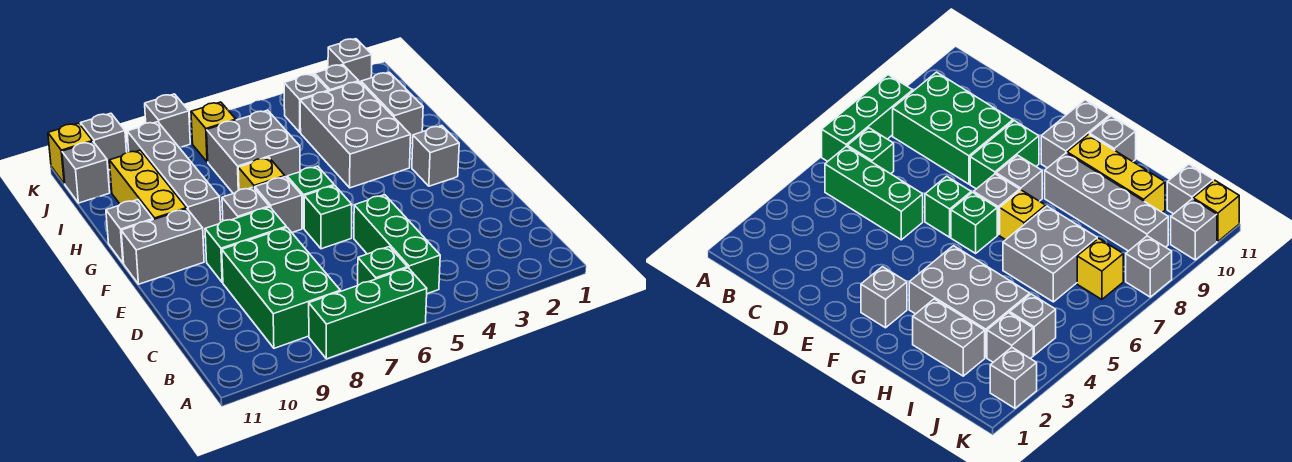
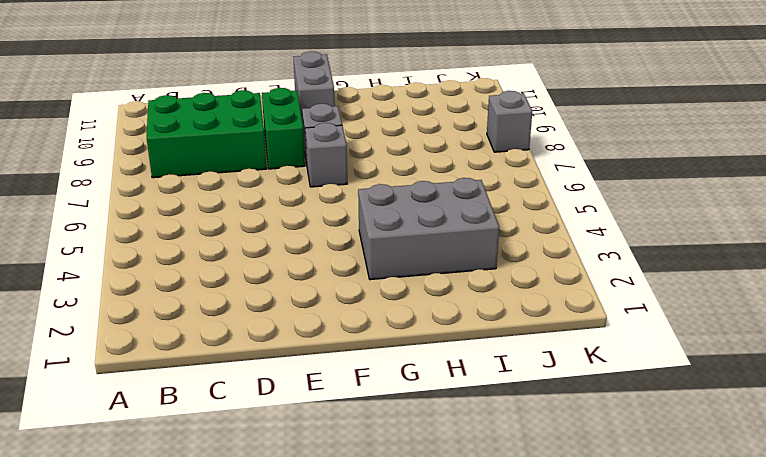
none -> green 1x3 brick [309,268,427,359]
none -> green 1x3 brick [354,195,440,294]
none -> green 1x1 brick [358,247,407,285]

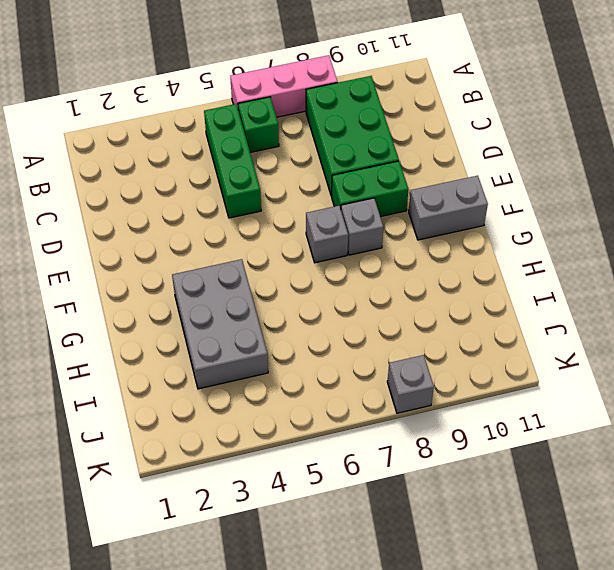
pink 1x3 brick [230,55,338,117] -> green 1x3 brick [309,268,427,359]
none -> green 1x1 brick [304,186,352,249]
none -> grey 1x1 brick [412,126,459,186]
none -> green 1x1 brick [287,166,334,228]

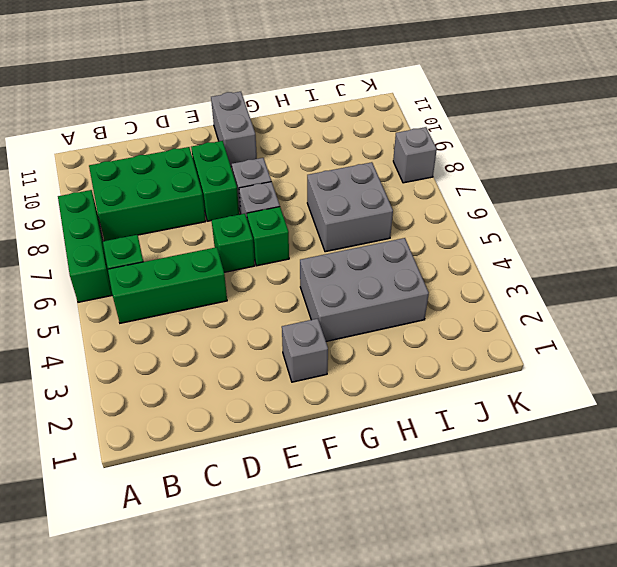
none -> yellow 1x1 brick [238,157,285,190]
none -> grey 1x4 brick [127,122,221,237]
none -> yellow 1x3 brick [109,150,187,220]

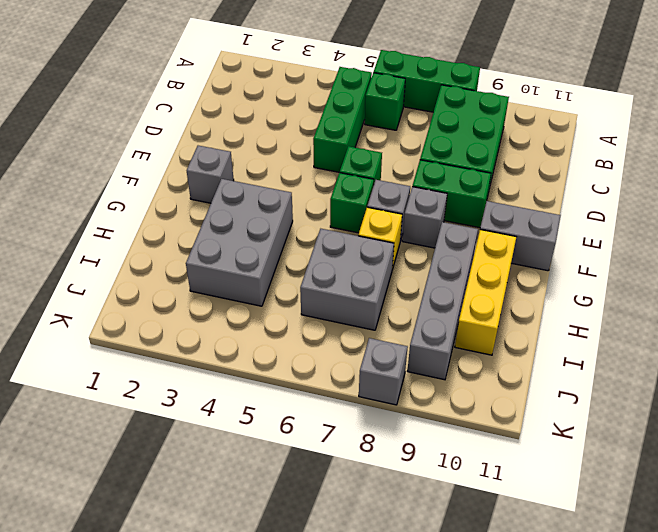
none -> grey 1x1 brick [106,200,153,263]
none -> grey 1x2 brick [361,72,423,144]
none -> grey 1x1 brick [314,65,359,91]

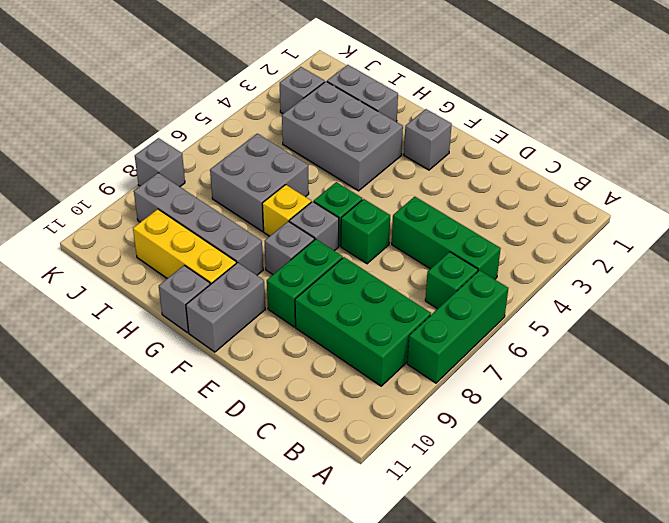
none -> grey 1x1 brick [284,74,329,132]
none -> yellow 1x1 brick [191,102,236,162]
none -> grey 1x1 brick [62,142,110,203]

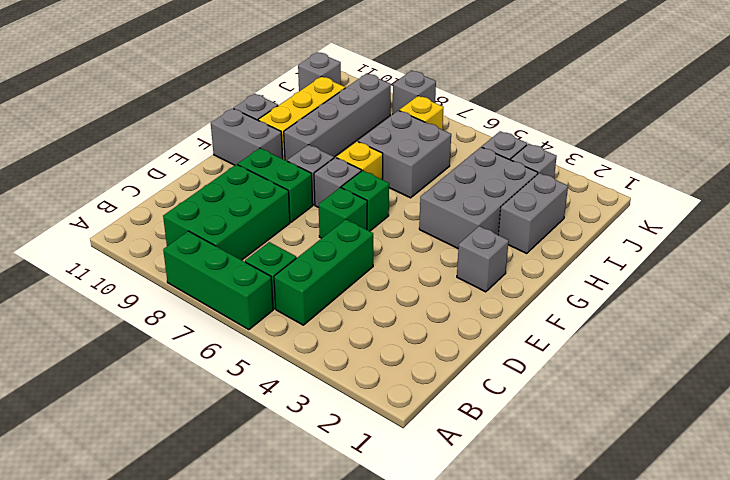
none -> grey 1x1 brick [328,39,372,83]
none -> grey 1x1 brick [81,113,126,170]
none -> yellow 1x1 brick [48,123,93,184]

